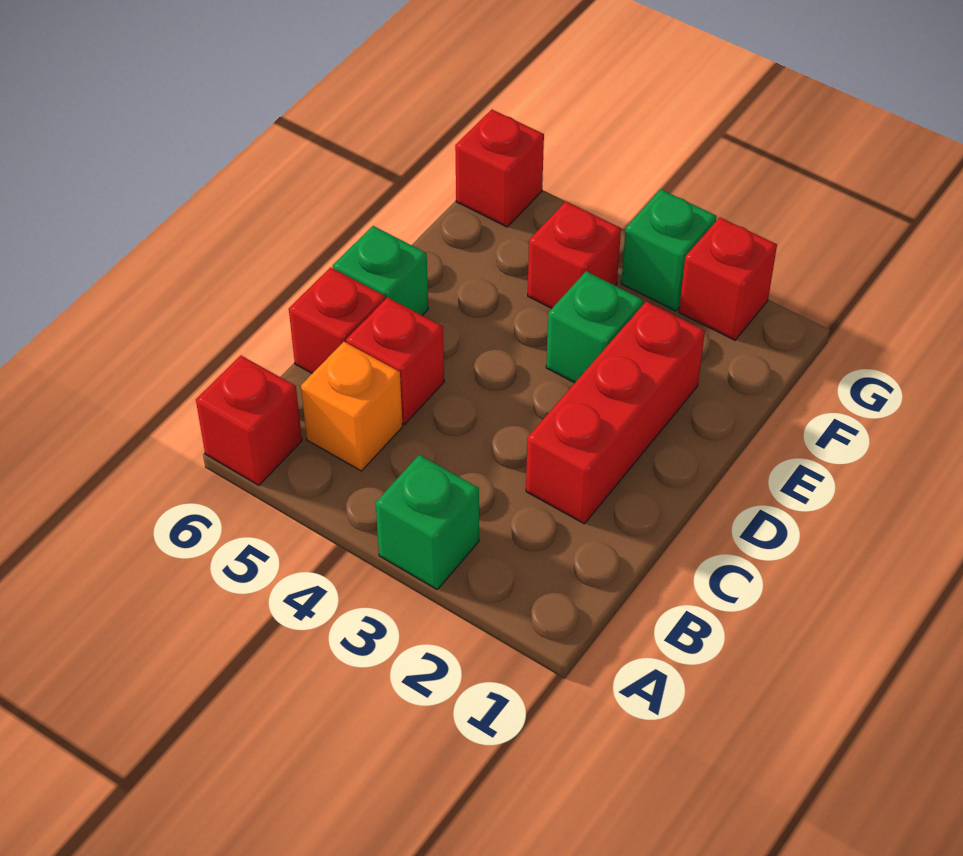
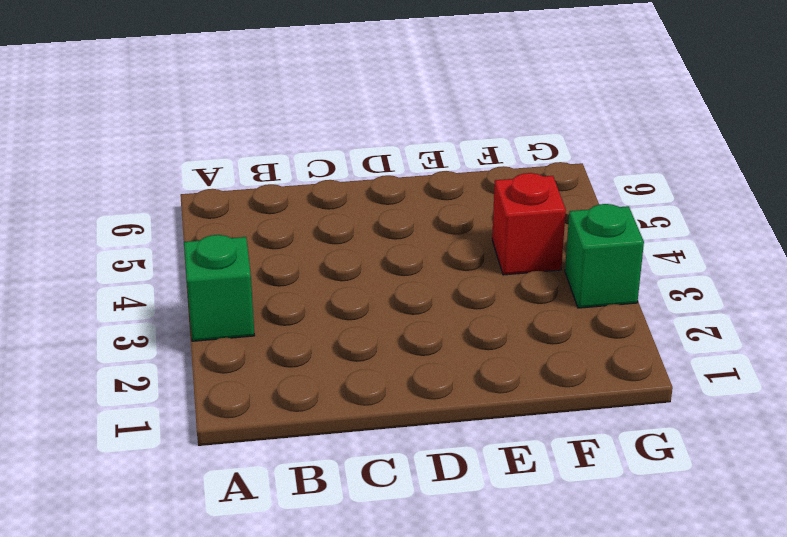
none -> red 1x1 brick [196,356,302,485]
none -> orange 1x1 brick [301,342,403,471]
none -> red 1x3 brick [526,301,705,524]

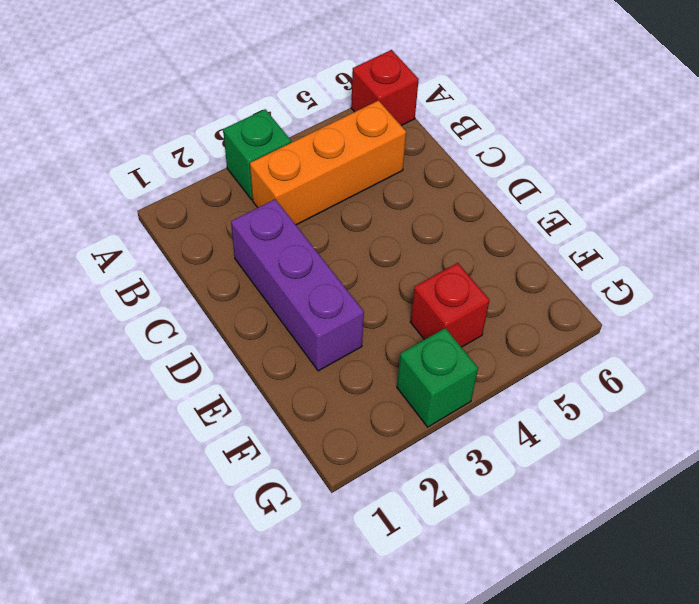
orange 1x3 brick [250,101,406,225] -> orange 1x1 brick [301,342,403,471]
purple 1x3 brick [231,199,364,371] -> red 1x3 brick [526,301,705,524]
none -> red 1x1 brick [346,297,444,424]
none -> red 1x1 brick [289,267,385,373]
none -> green 1x1 brick [333,226,428,315]

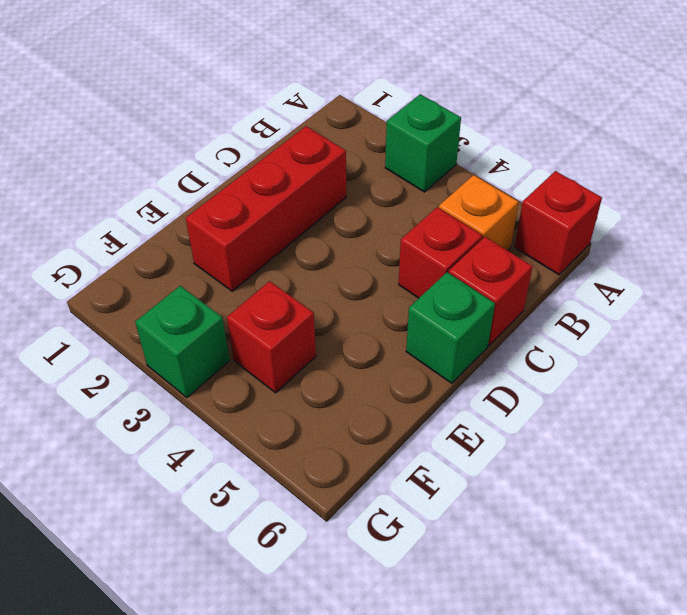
none -> green 1x1 brick [546,271,643,383]
none -> red 1x1 brick [679,217,777,340]
none -> red 1x1 brick [455,110,544,227]

